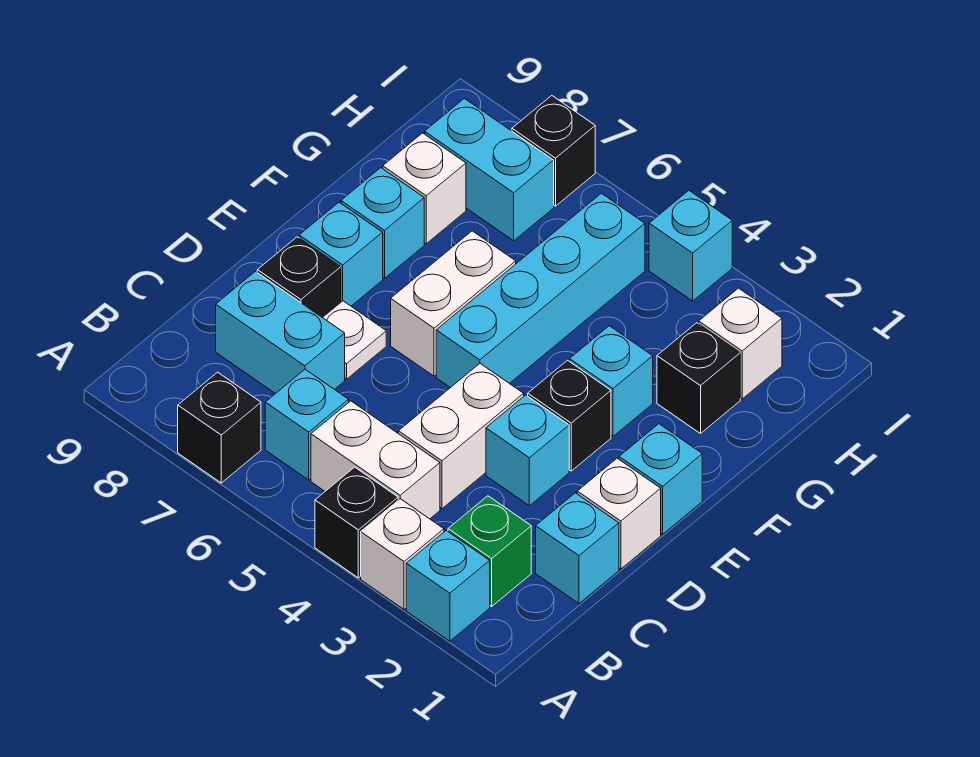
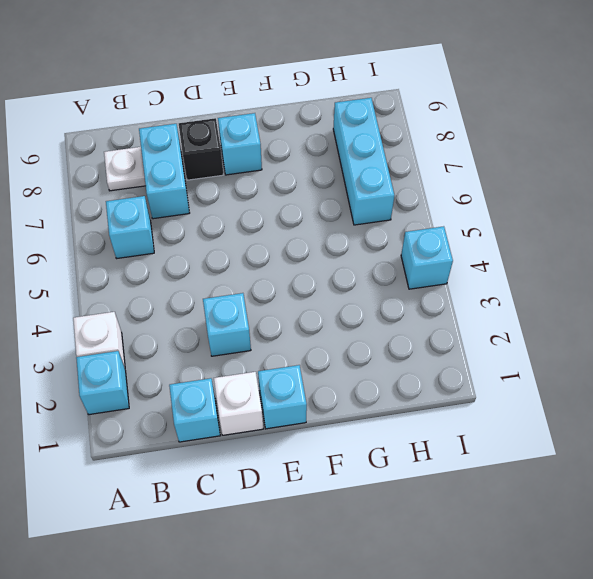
white 1x1 plate [104,147,146,191] -> white 1x1 plate moved to [323,301,386,379]
cyan 1x3 brick [333,98,394,225] -> cyan 1x2 brick [425,98,554,241]
none -> black 1x1 brick [315,467,398,578]
none -> black 1x1 brick [178,372,261,483]
none -> green 1x1 brick [448,496,531,606]

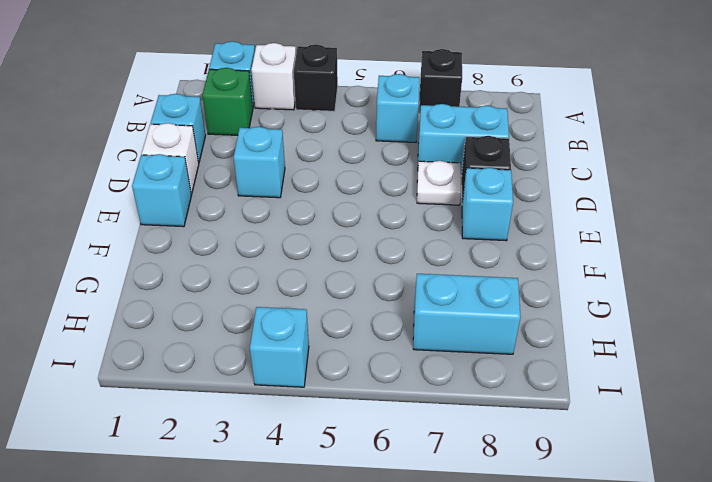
none -> white 1x2 brick [311,401,440,519]
none -> white 1x2 brick [398,364,524,509]
none -> black 1x1 brick [528,360,611,471]

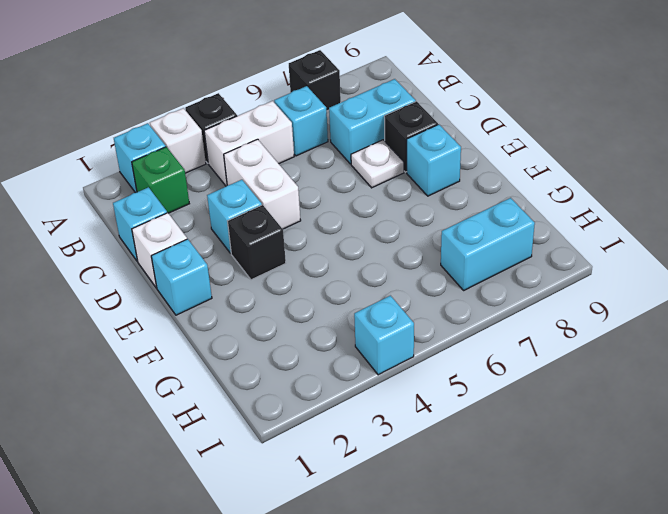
none -> cyan 1x4 brick [436,193,645,388]
none -> white 1x2 brick [391,231,516,376]
none -> cyan 1x1 brick [570,326,653,436]

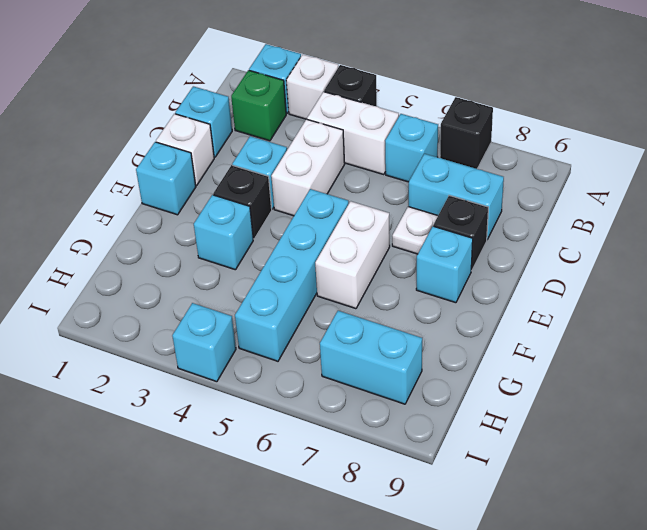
none -> cyan 1x1 brick [341,168,424,278]
none -> black 1x1 brick [657,323,740,434]
none -> white 1x1 brick [383,133,466,244]

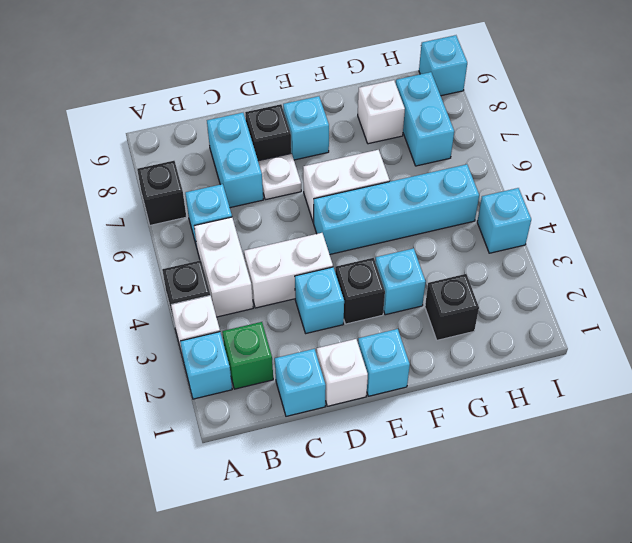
cyan 1x1 brick [419,35,467,96] -> cyan 1x1 brick moved to [341,168,424,278]
none -> white 1x1 brick [699,288,782,399]
none -> black 1x1 brick [512,96,595,206]

